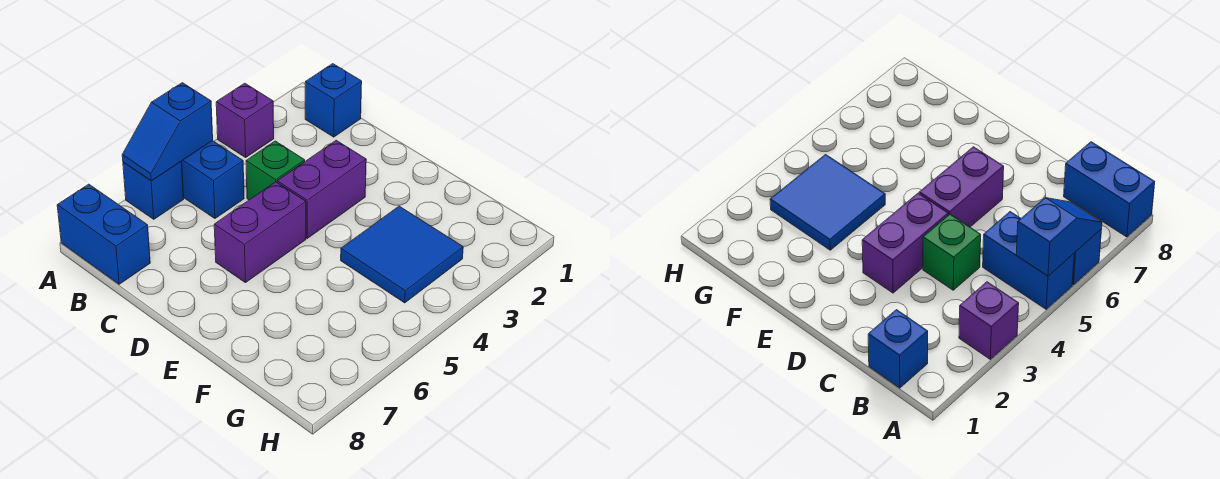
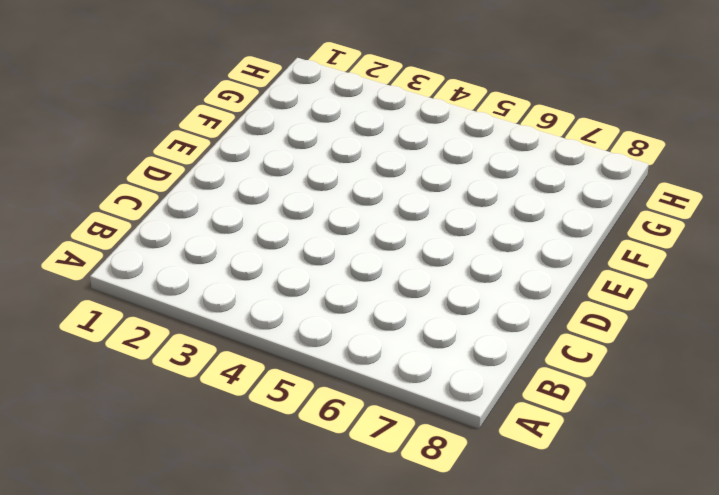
none -> purple 1x1 brick [216,83,274,157]
none -> blue 1x2 brick [181,141,244,218]

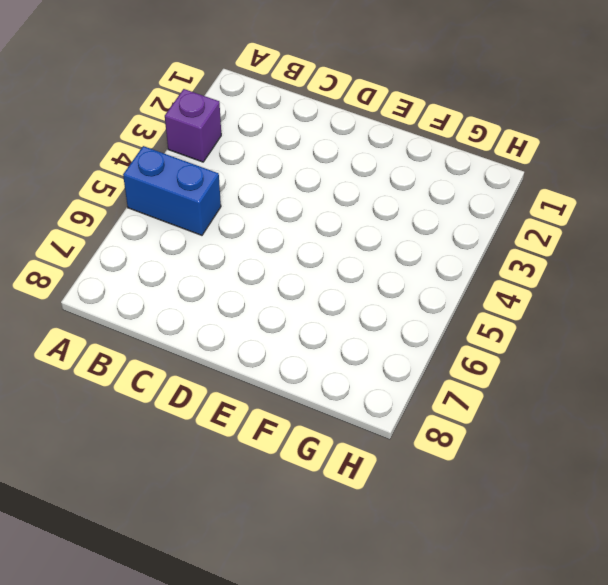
none -> blue 1x1 brick [123,162,184,219]
none -> blue 1x2 brick [57,184,150,284]

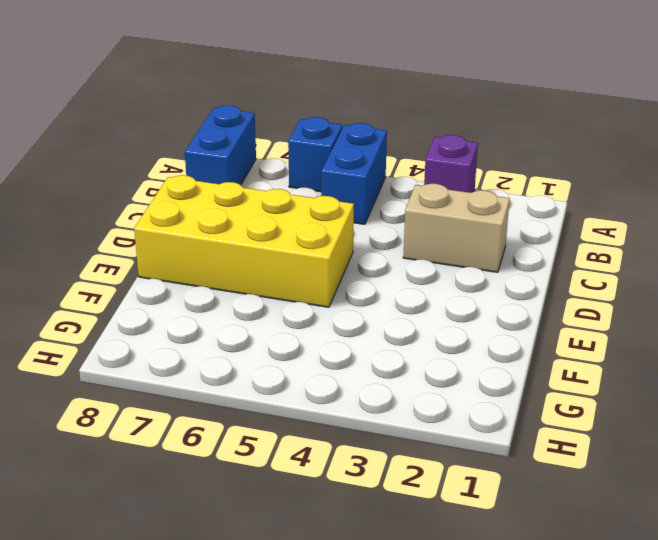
tan 1x2 brick [403,184,510,272] -> none
yellow 2x4 brick [134,175,354,307] -> purple 1x2 brick [214,182,306,283]
none -> blue 1x1 brick [305,64,362,137]
none -> green 1x1 brick [246,141,305,200]

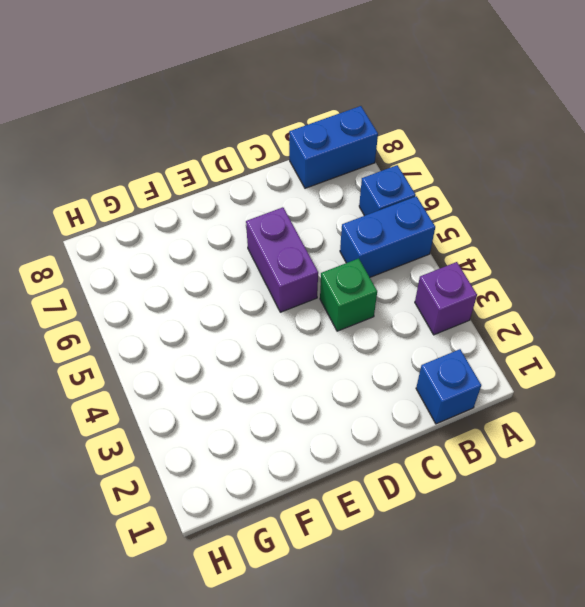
none -> purple 1x2 brick [277,140,366,238]
none -> blue 2x2 tile [341,206,463,303]

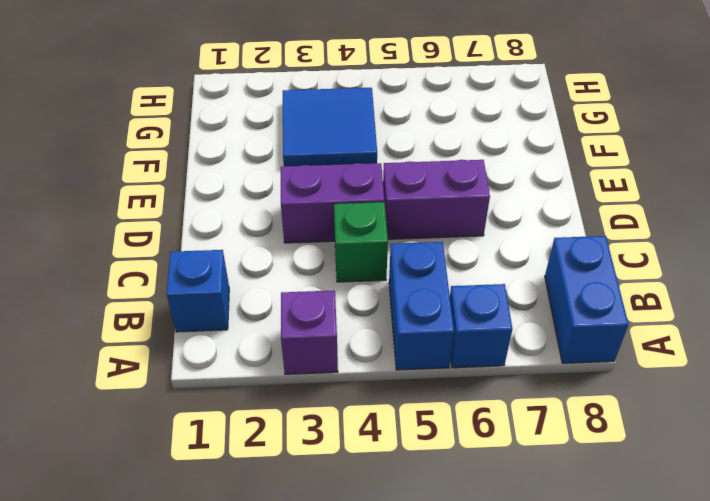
none -> blue 1x2 slope [122,83,213,181]

